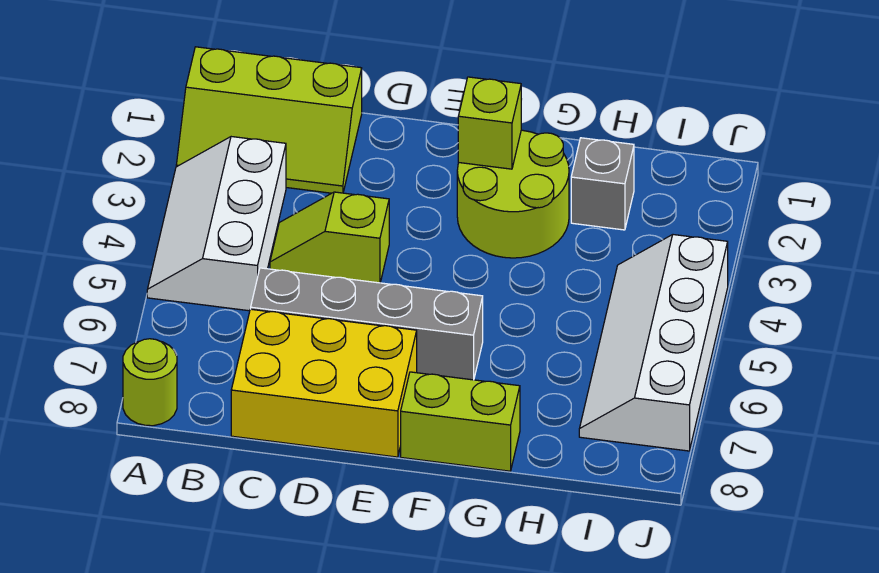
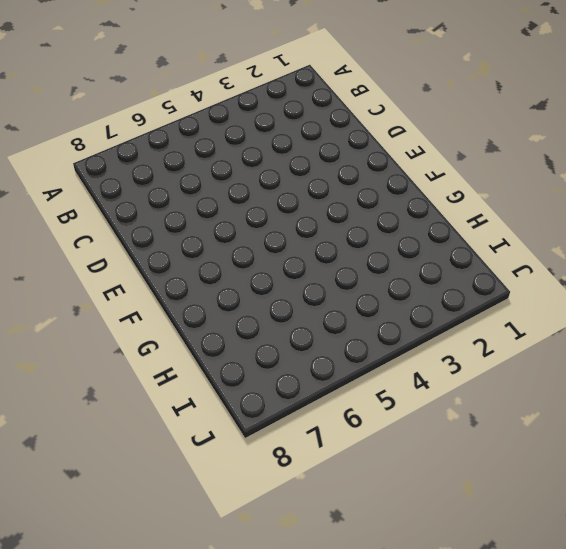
none -> lime 2x3 slope [176,47,362,193]
none -> white 2x3 slope [147,137,286,311]

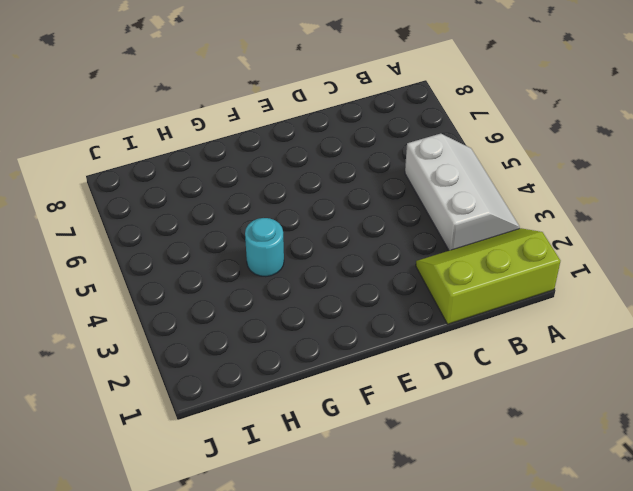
cyan 1x1 round brick [245,218,284,277] -> none
none -> lime 1x1 round brick [123,339,177,426]
none -> lime 1x2 slope [270,192,389,283]

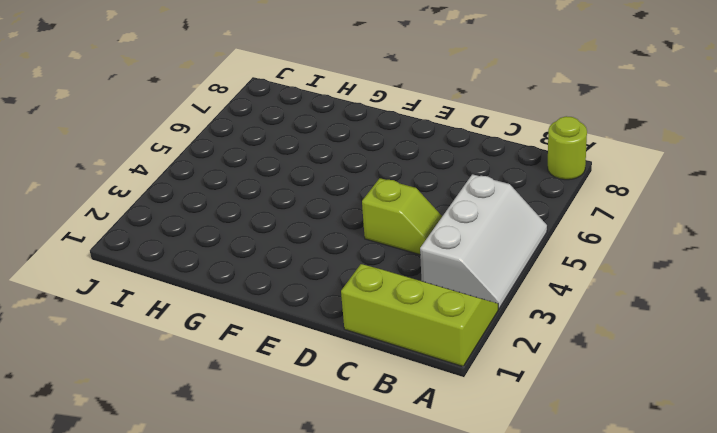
none -> grey 1x4 brick [251,268,483,380]
none -> yellow 2x3 brick [231,309,417,457]

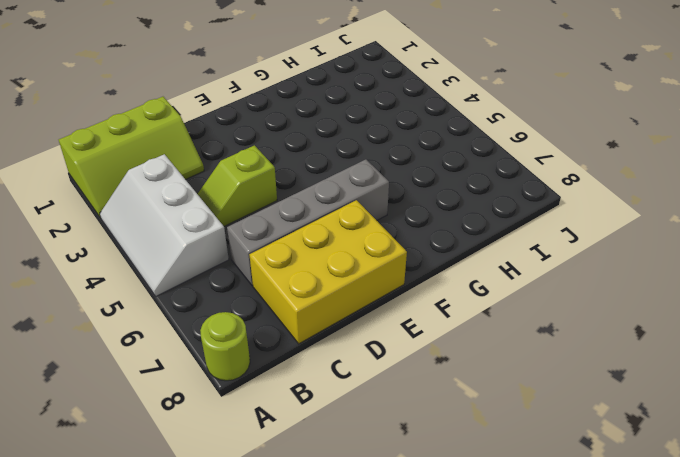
none -> lime 2x2 round brick [457,130,569,258]
none -> lime 1x2 brick [401,372,520,471]

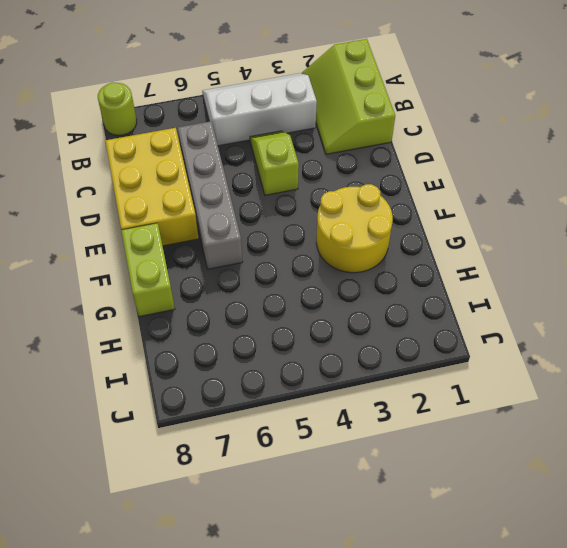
yellow 2x2 round brick [316,184,393,273] -> lime 2x2 round brick [457,130,569,258]
none -> grey 1x1 brick [571,138,634,230]
none -> white 2x4 slope [579,235,728,451]

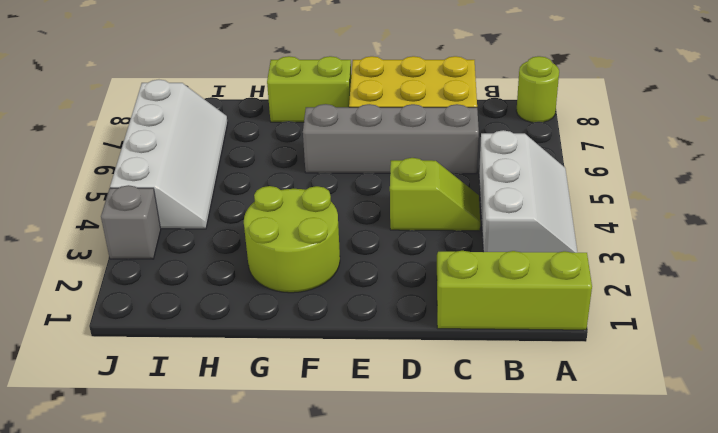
grey 1x1 brick [101,185,161,259] -> grey 1x1 brick moved to [571,138,634,230]
none -> lime 1x1 brick [458,77,521,169]

